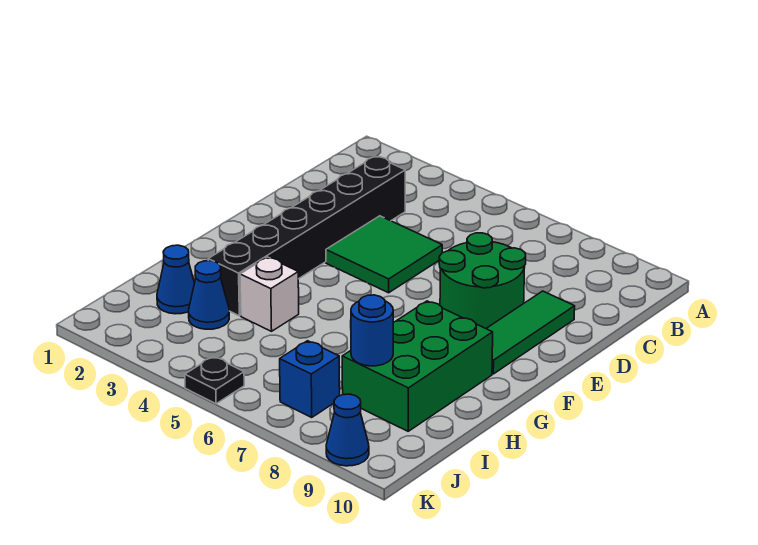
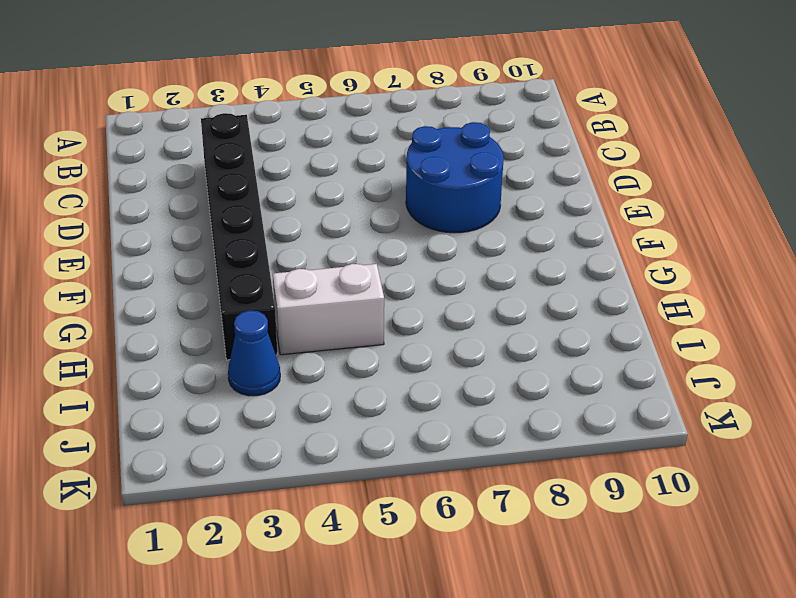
blue 2x2 round brick [406,122,504,233] -> green 2x2 round brick [439,233,526,328]
white 1x2 brick [273,264,384,355] -> white 1x1 brick [240,257,299,331]
none -> green 2x2 tile [326,216,442,293]
none -> green 1x3 tile [486,291,575,374]
none -> green 2x3 brick [342,301,493,431]

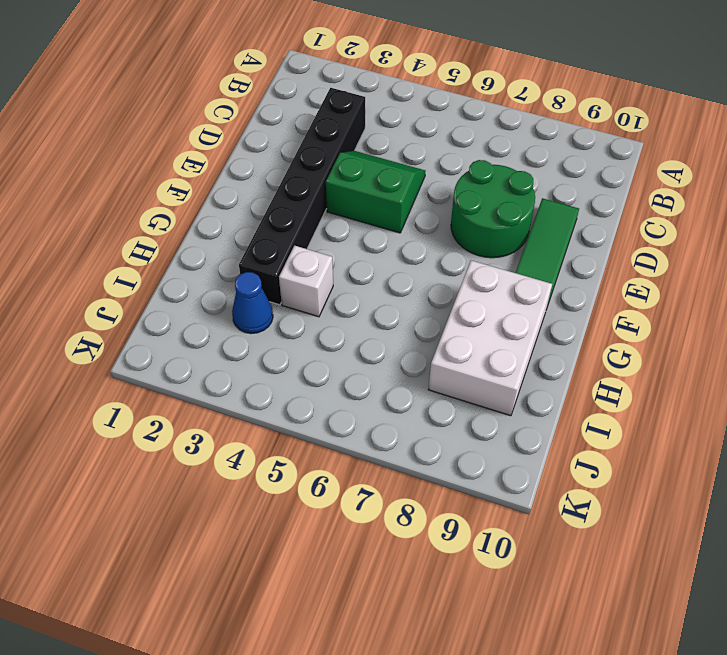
green 2x2 slope [326,151,425,233] -> green 2x2 tile [326,216,442,293]
white 2x3 brick [428,260,552,416] -> green 2x3 brick [342,301,493,431]
none -> blue 1x1 cone [157,245,195,314]
none -> blue 1x1 brick [280,341,340,417]
none -> black 1x1 plate [185,357,244,404]

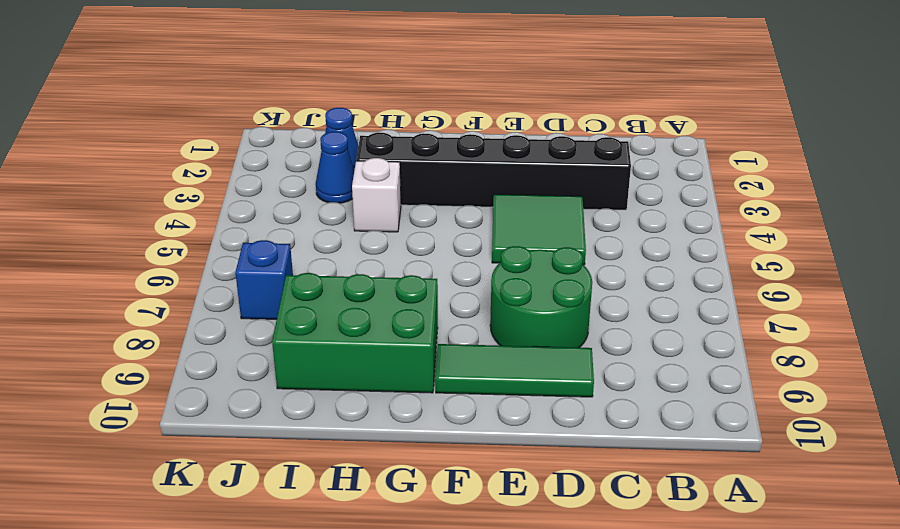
none -> black 1x1 plate [185,357,244,404]
none -> blue 1x1 cone [326,394,369,466]
none -> blue 1x1 round brick [351,295,393,366]

